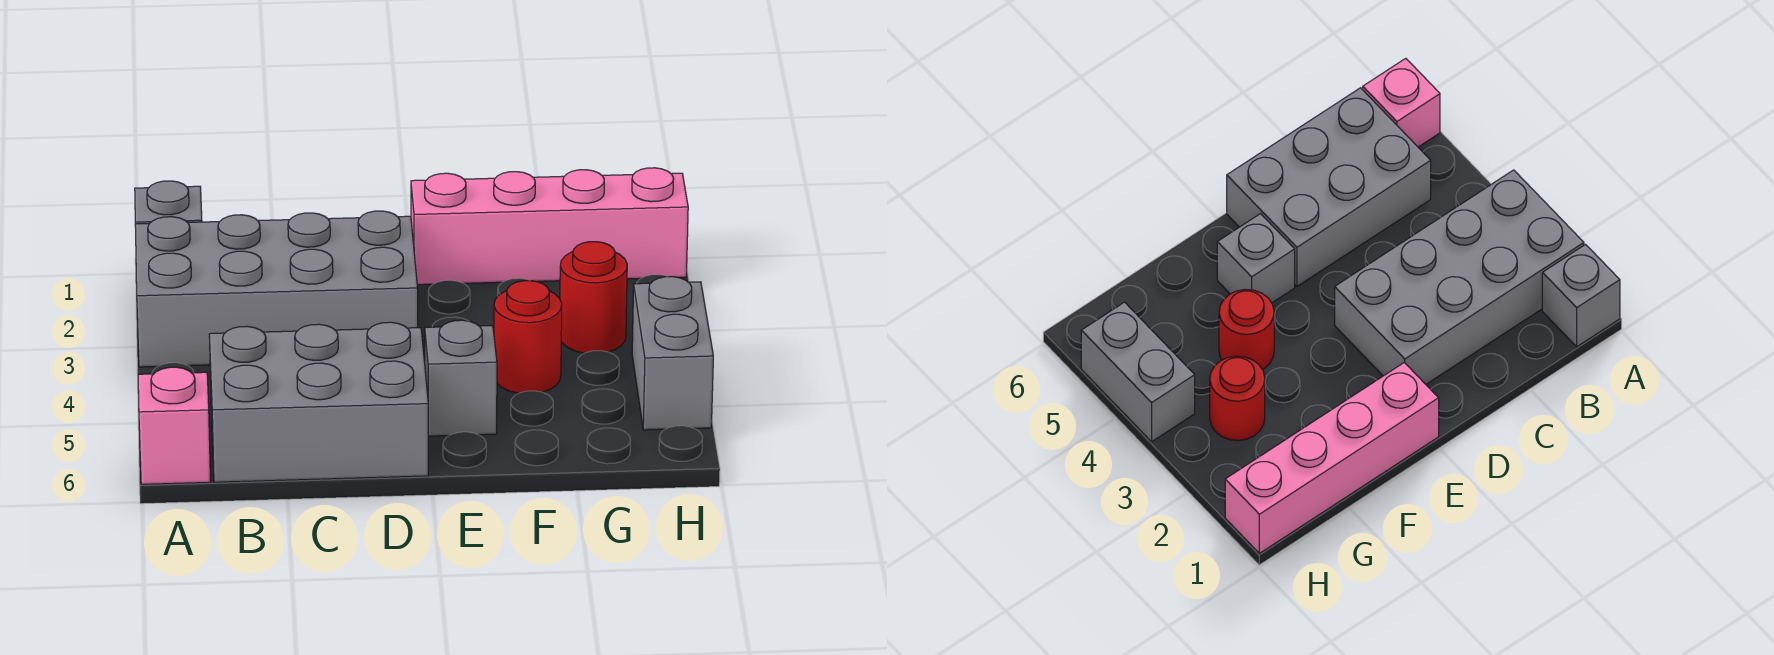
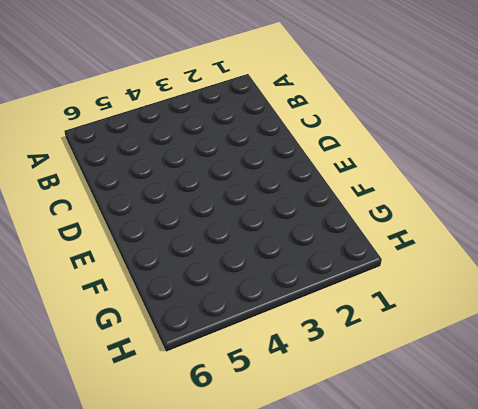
none -> grey 1x1 brick [135,181,202,224]
none -> grey 2x4 brick [135,211,418,367]

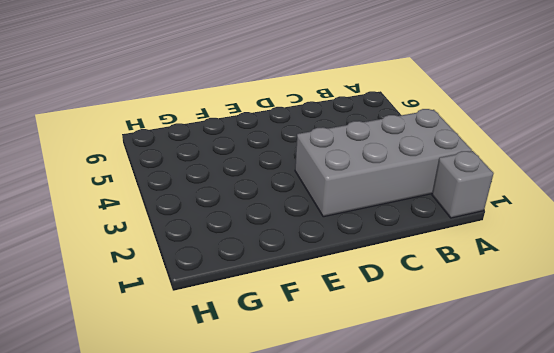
none -> pink 1x1 brick [138,367,211,484]
none -> grey 2x3 brick [209,322,428,482]

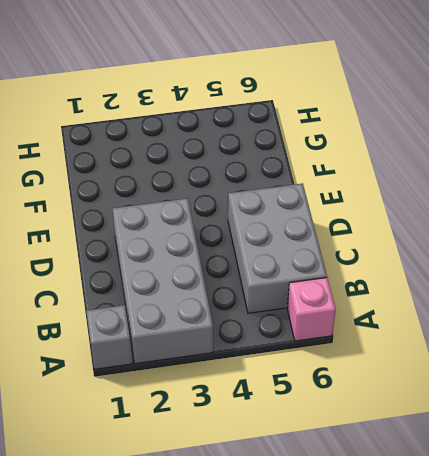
none -> pink 1x4 brick [411,168,688,285]
none -> grey 1x1 brick [425,320,497,436]

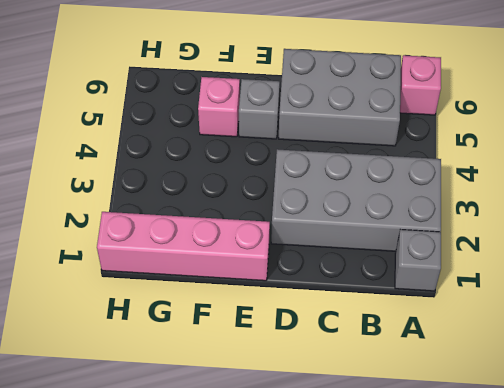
pink 1x1 brick [198,77,240,137] -> none
none -> red 1x1 round brick [494,281,562,393]
none -> red 1x1 round brick [560,242,627,353]

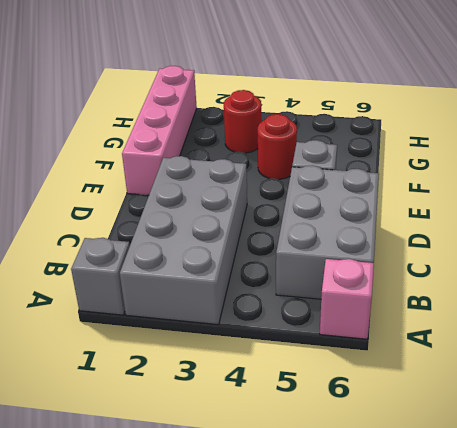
none -> grey 1x2 brick [632,277,713,430]

